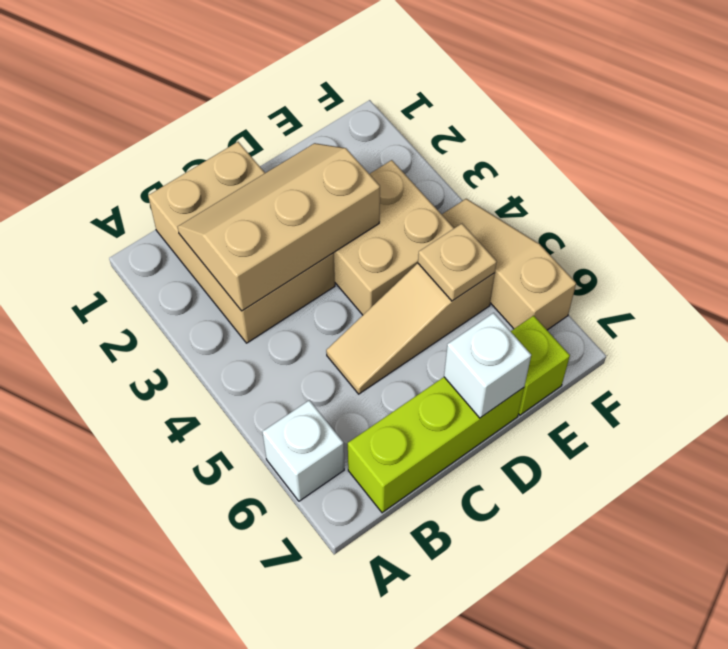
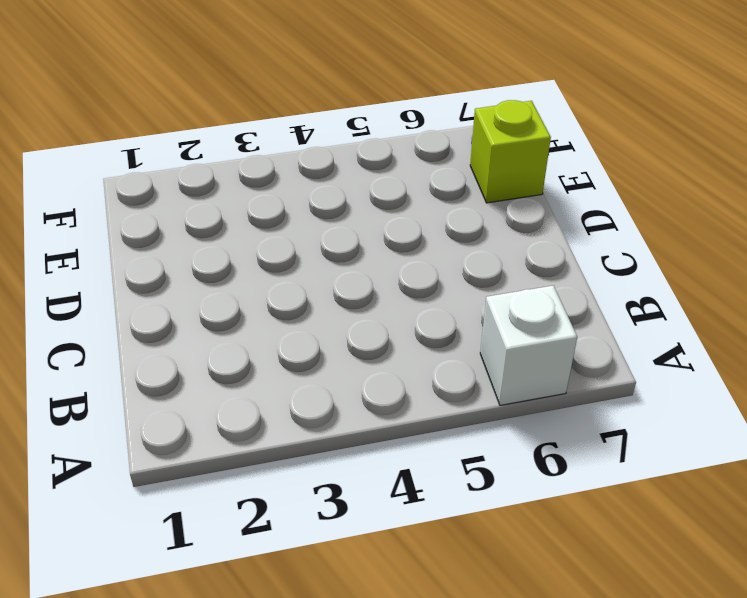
none -> tan 2x3 brick [148,142,335,343]
none -> lime 1x3 brick [348,377,524,513]

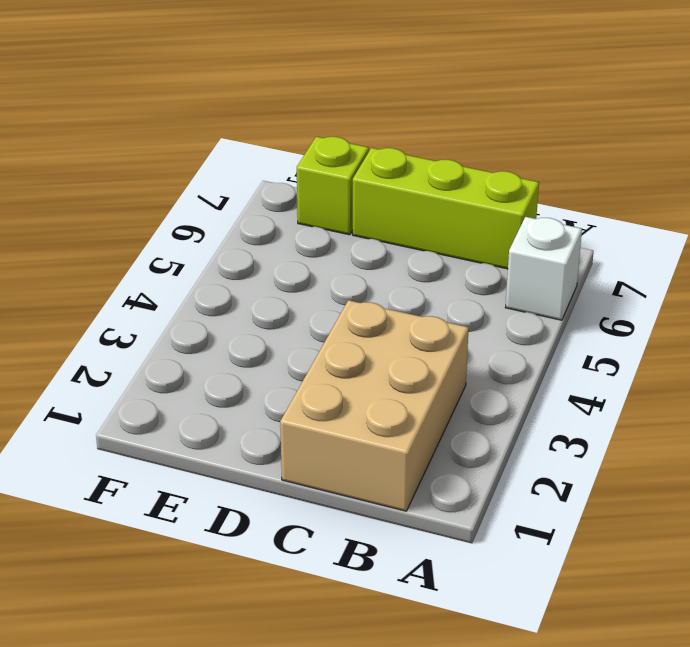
none -> tan 1x3 slope [326,264,495,394]
none -> tan 2x2 brick [334,160,454,315]

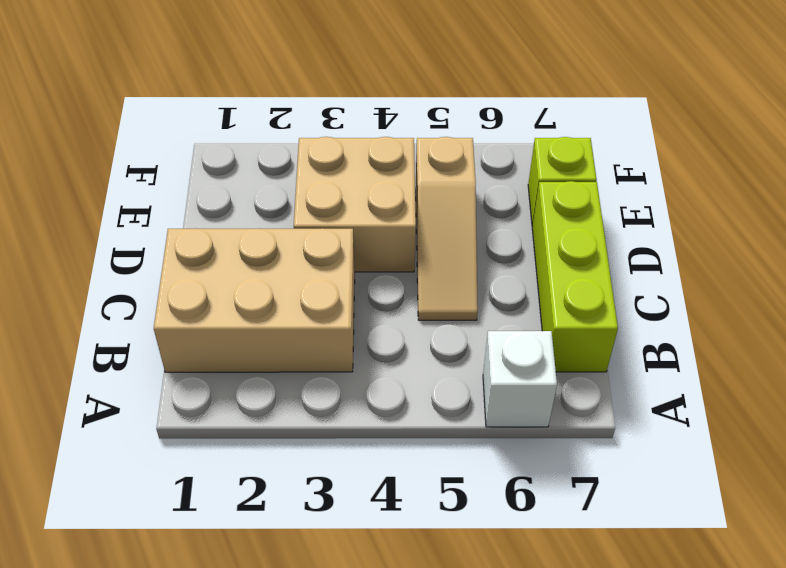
none -> tan 1x3 slope [442,199,576,330]
none -> tan 2x3 slope [178,143,380,311]

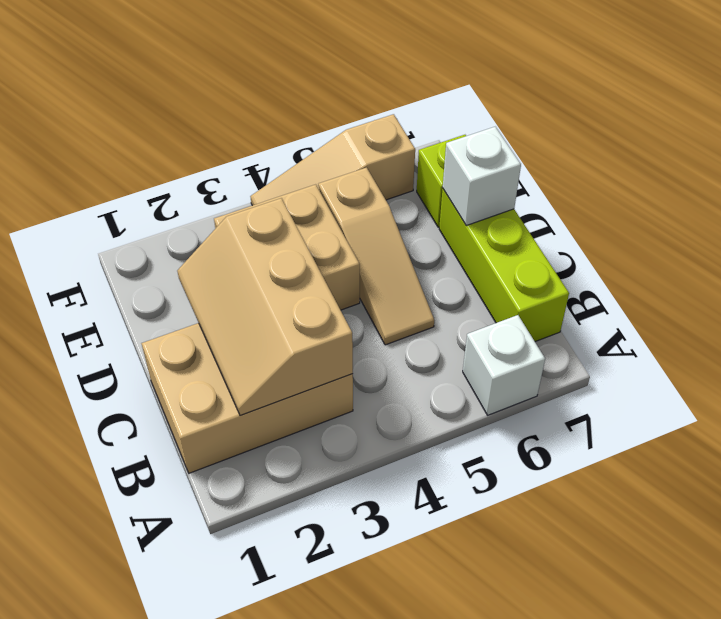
none -> tan 1x1 plate [418,224,497,301]

